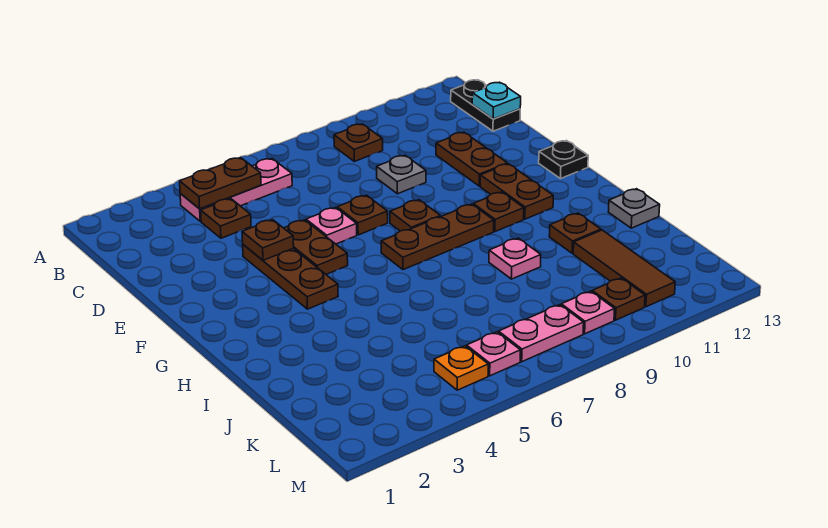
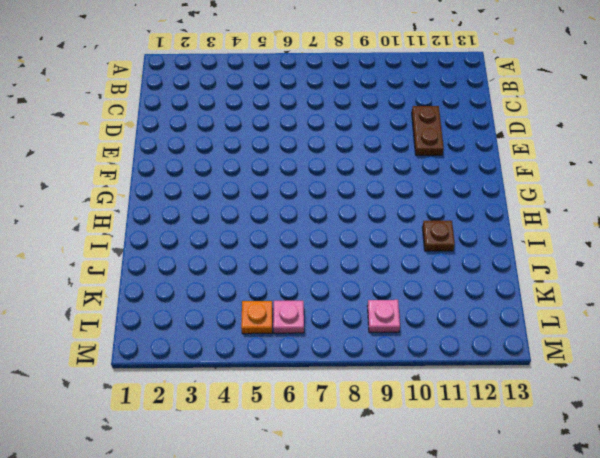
none -> pink 1x3 plate [180,159,292,221]
none -> brown 1x1 plate [334,124,383,161]
none -> black 1x2 plate [451,80,520,131]

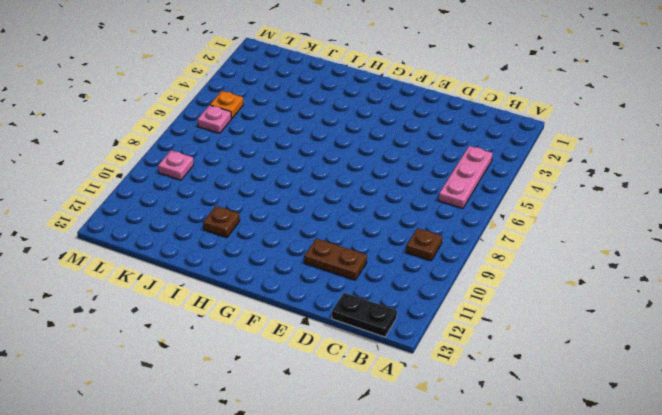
none -> brown 1x1 plate [201,199,251,238]
none -> grey 1x1 plate [377,155,426,194]
none -> brown 1x3 plate [243,245,338,309]

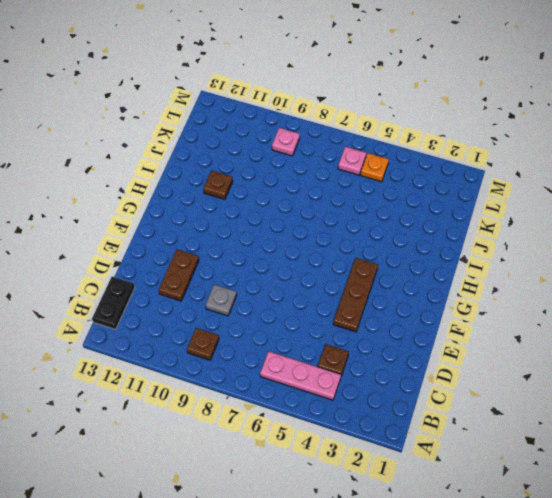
none -> brown 1x2 plate [284,220,348,274]
none -> pink 1x1 plate [306,207,357,244]
none -> brown 1x1 plate [337,195,388,235]

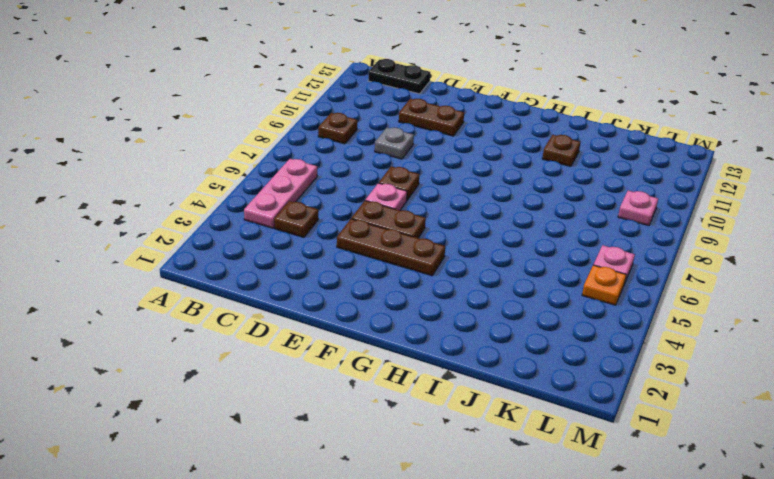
none -> brown 1x1 plate [390,200,440,231]
none -> brown 1x2 plate [480,164,553,219]
none -> black 1x1 plate [539,141,588,179]

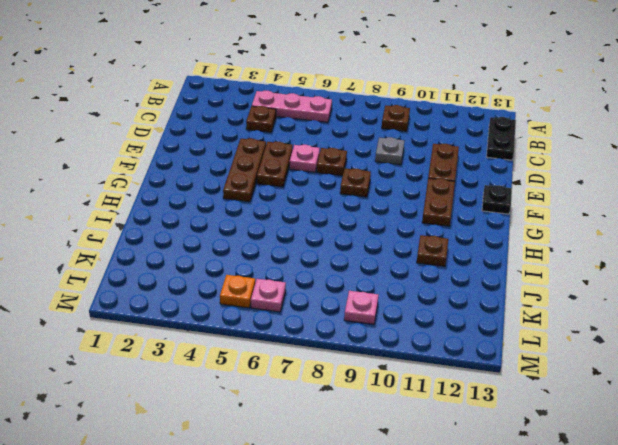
none -> brown 1x3 plate [381,204,494,270]
none -> brown 1x1 plate [473,192,524,232]
none -> pink 1x1 plate [489,238,541,279]

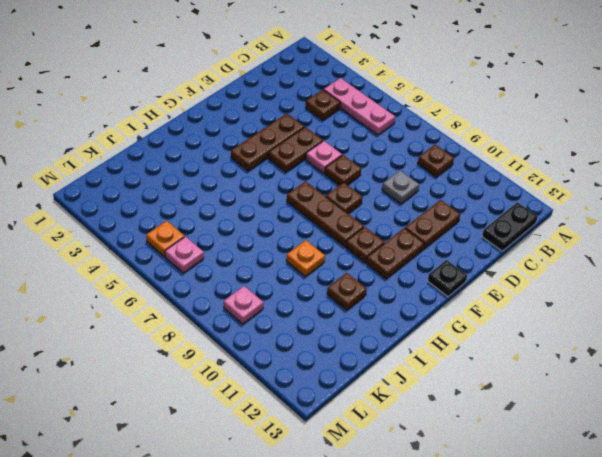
orange 1x1 plate [286,240,325,276] -> pink 1x1 plate [489,238,541,279]
none -> grey 1x1 plate [608,189,660,228]
none -> brown 1x3 tile [573,230,675,307]
none -> pink 1x2 plate [499,305,584,362]

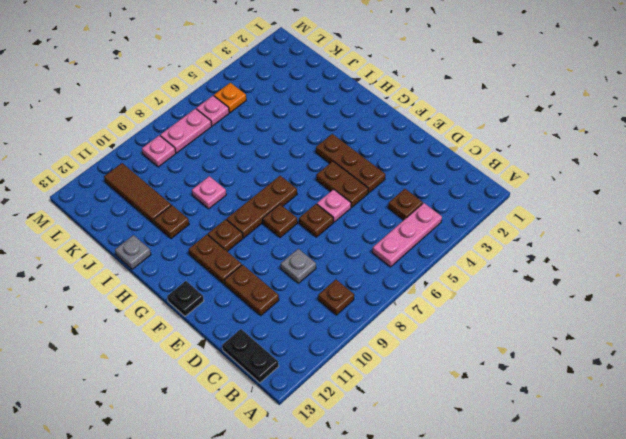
none -> brown 1x1 plate [592,278,645,320]
none -> brown 1x2 plate [180,158,261,209]
none -> cyan 1x1 plate [472,82,521,119]

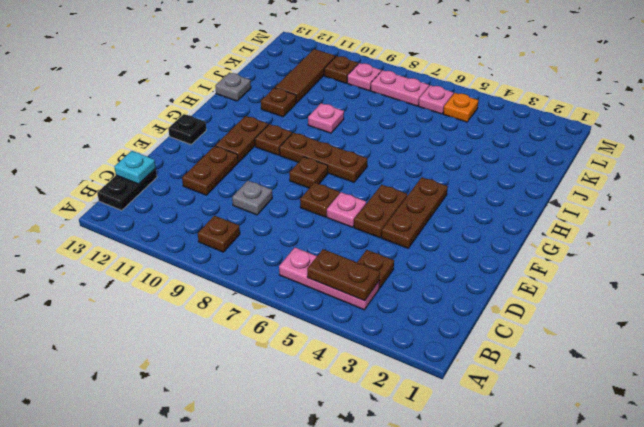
none -> brown 1x1 plate [242,220,294,260]

